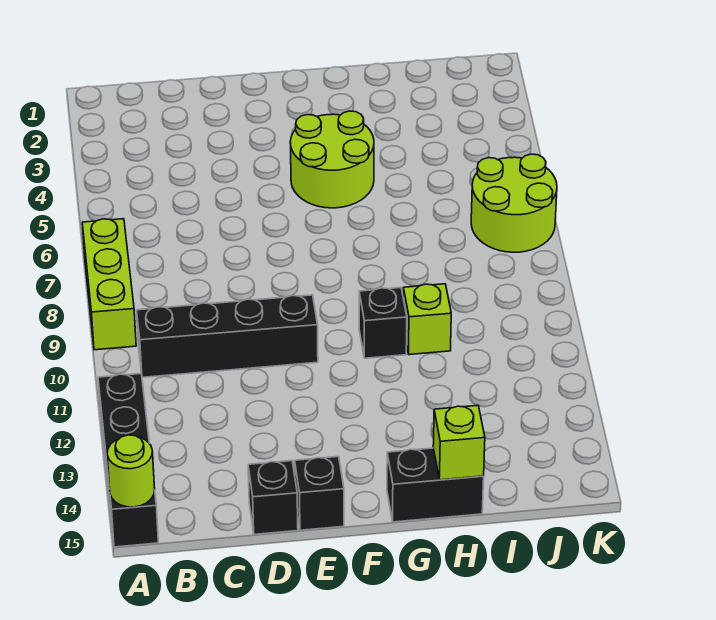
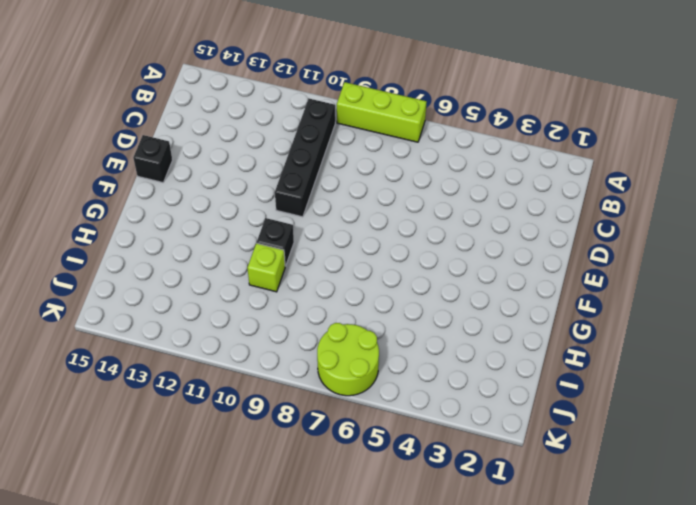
none -> black 1x4 brick [98,374,158,547]
none -> black 1x1 brick [248,461,298,534]
none -> lime 2x2 round brick [290,111,374,208]

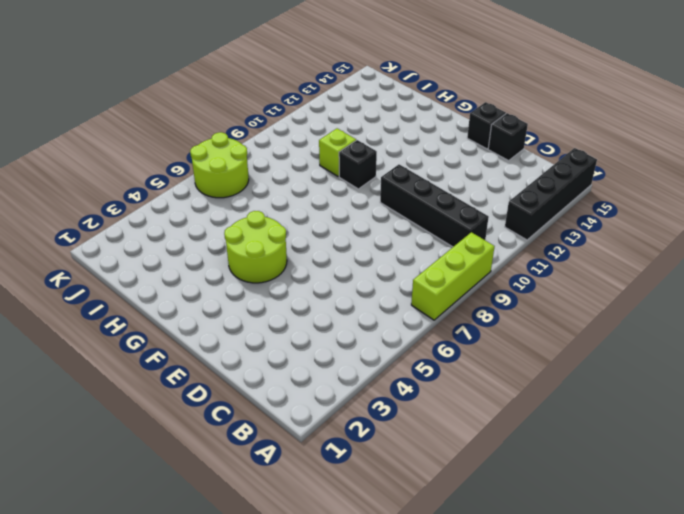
none -> black 1x2 brick [387,448,484,522]
none -> lime 1x1 round brick [107,435,155,507]
none -> lime 1x1 brick [433,405,485,480]

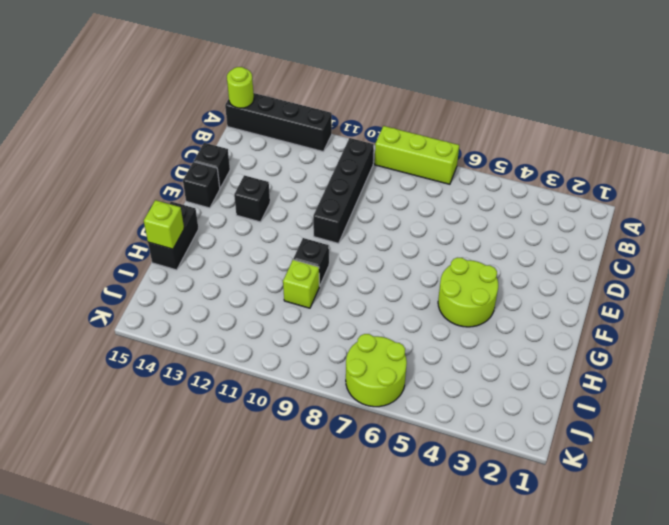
black 1x1 brick [234,175,270,222] -> none

